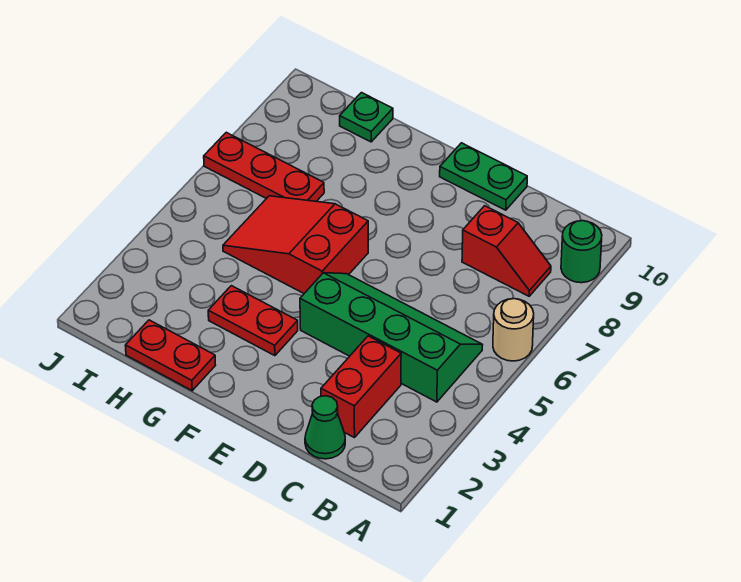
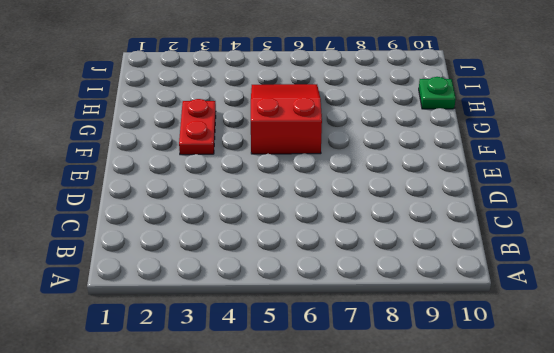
none -> tan 1x1 round brick [493,299,534,361]
none -> green 1x1 round brick [561,221,602,283]
none -> green 2x4 slope [300,273,483,402]

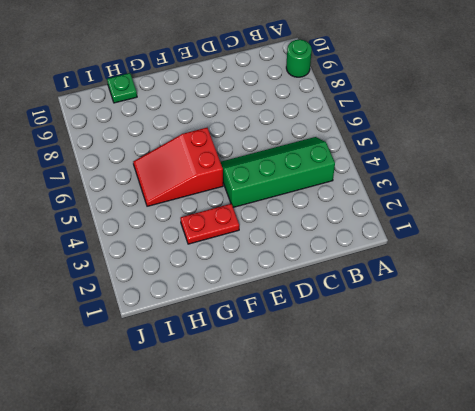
none -> tan 1x1 round brick [493,299,534,361]
none -> red 1x2 slope [462,206,551,296]
none -> green 1x1 cone [305,396,345,459]

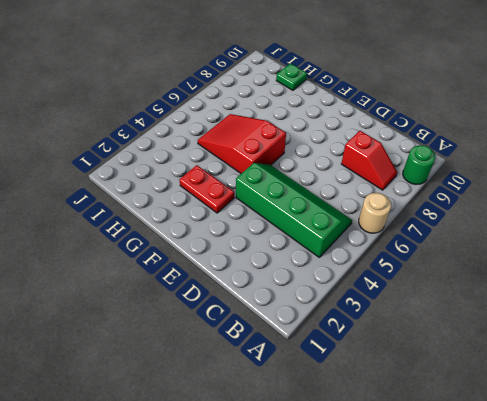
none -> green 1x1 cone [305,396,345,459]
none -> red 1x2 brick [321,336,401,438]
none -> green 1x2 plate [440,143,527,210]

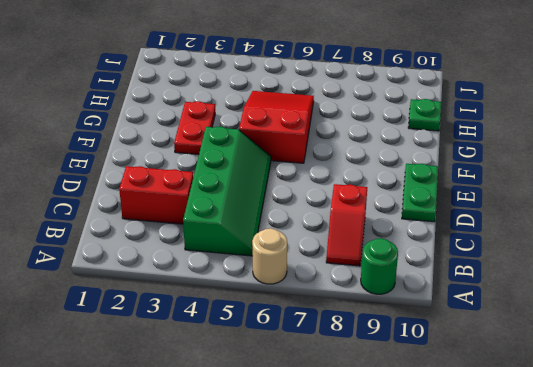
none -> green 1x1 cone [305,396,345,459]
none -> red 1x2 plate [125,320,216,391]
none -> red 1x3 plate [204,132,324,201]

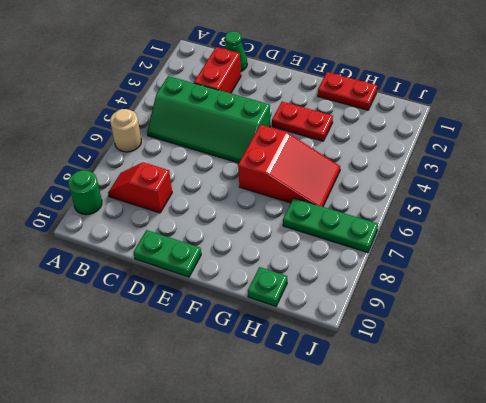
green 1x3 plate [283,198,378,253] -> red 1x3 plate [204,132,324,201]

